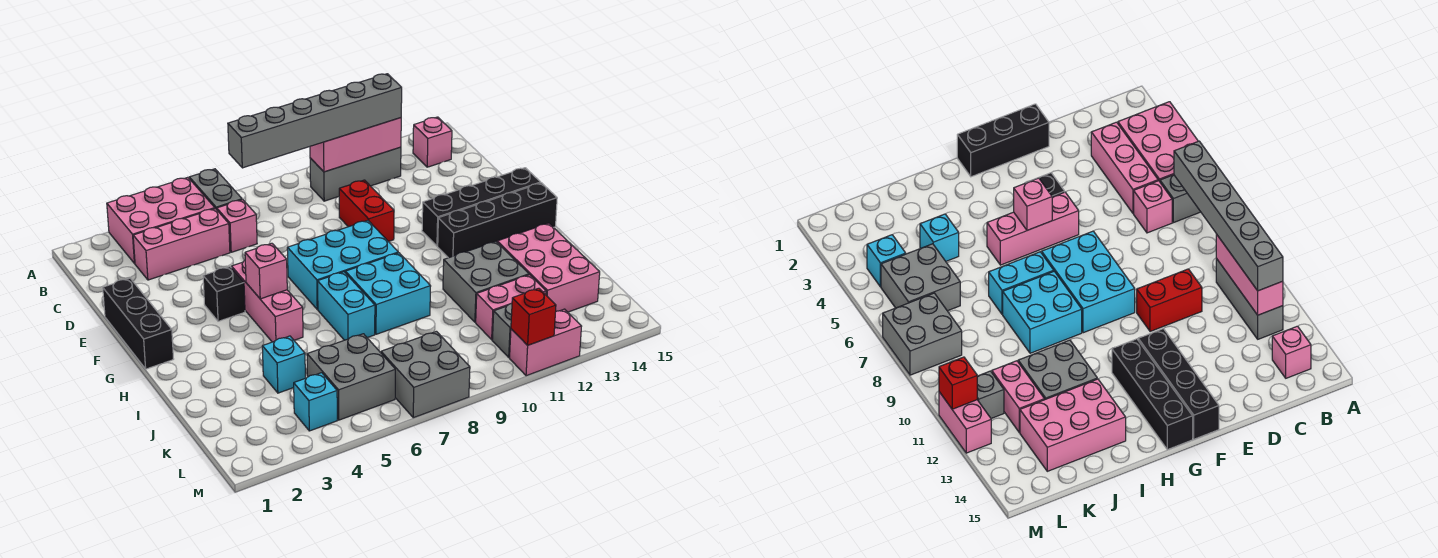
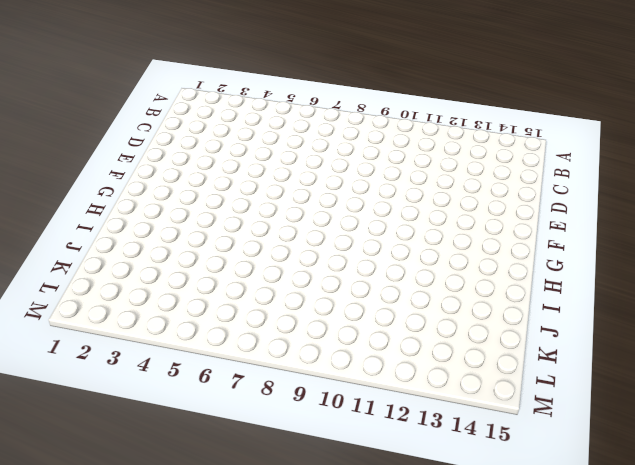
none -> pink 2x3 brick [107,177,215,264]
none -> grey 1x2 brick [189,169,242,210]
none -> grey 1x3 brick [310,147,401,201]

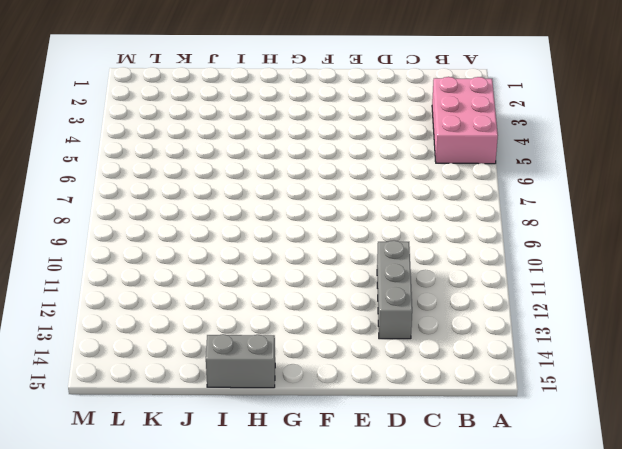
grey 1x3 brick [377,241,412,339] -> grey 1x3 brick moved to [310,147,401,201]
grey 1x2 brick [206,334,275,388] -> grey 1x2 brick moved to [189,169,242,210]
none -> pink 1x1 brick [413,117,452,167]
none -> pink 1x3 brick [133,209,230,280]
none -> pink 1x1 brick [217,200,257,252]

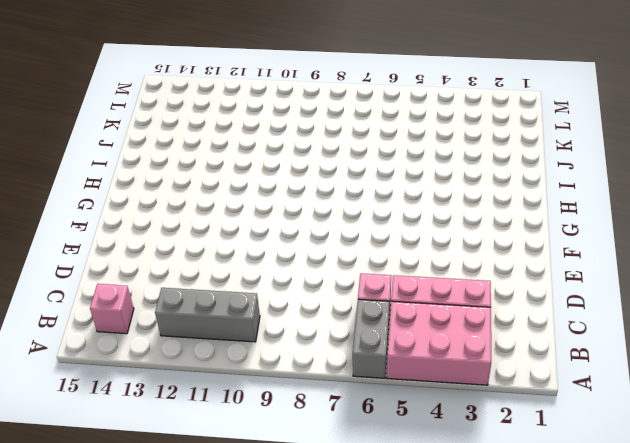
none -> red 1x2 brick [339,180,394,242]
none -> black 1x3 brick [103,278,173,369]
none -> black 1x1 brick [203,267,245,321]

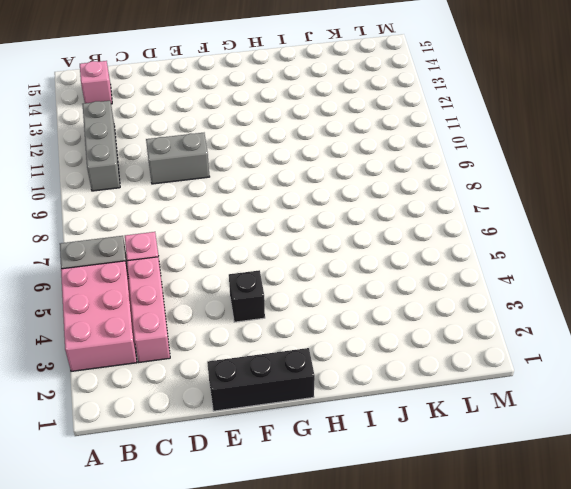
grey 1x2 brick [146,133,210,184] -> red 1x2 brick [339,180,394,242]
none -> pink 1x3 brick [232,261,303,342]
none -> cyan 2x3 brick [287,220,398,309]
none -> black 1x4 brick [422,168,541,246]

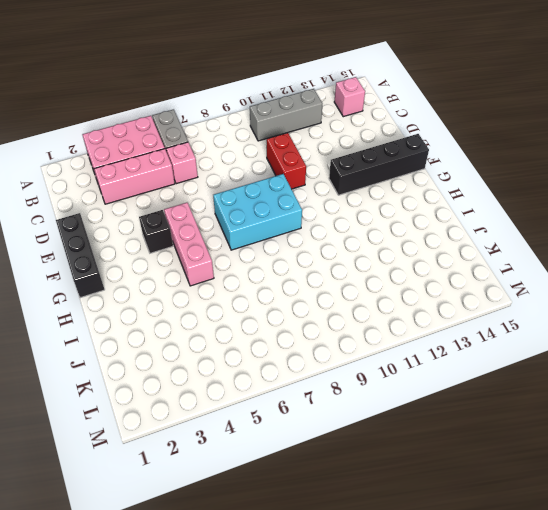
none -> black 1x4 brick [438,183,557,258]
none -> cyan 1x2 brick [318,272,375,340]
none -> cyan 2x2 brick [345,253,431,334]

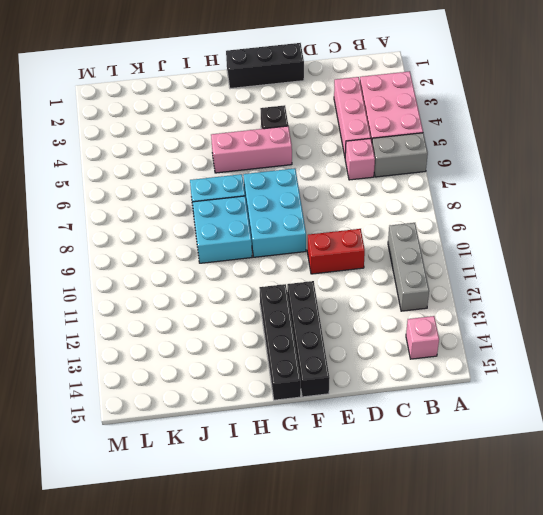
none -> grey 2x2 brick [443,242,529,322]
none -> pink 2x3 brick [497,223,600,312]
none -> cyan 1x1 brick [262,336,305,393]

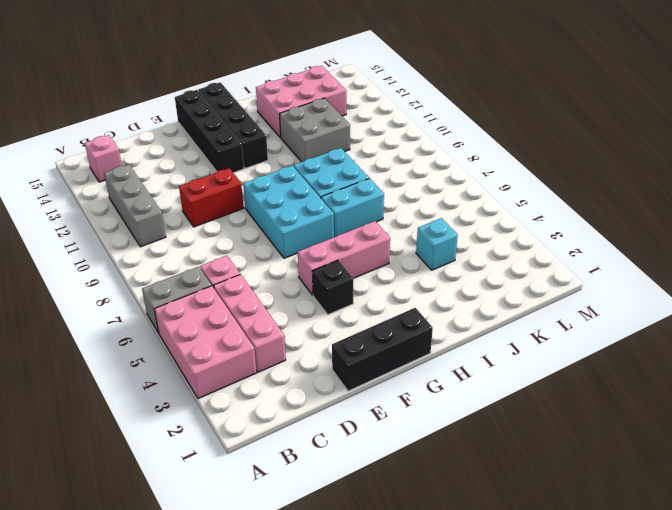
none -> grey 2x2 brick [307,334,395,420]
none -> pink 1x2 brick [476,275,546,340]
none -> cyan 1x1 brick [294,373,337,431]

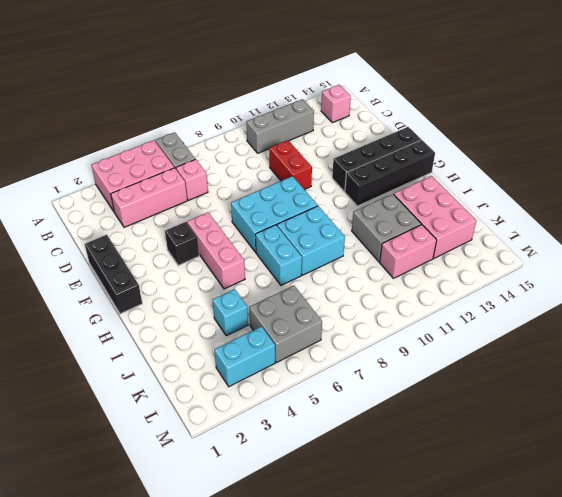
cyan 1x2 brick [214,326,275,387] -> cyan 1x1 brick [294,373,337,431]
none -> grey 2x2 brick [381,331,470,418]
none -> grey 1x1 brick [492,304,512,357]
none -> pink 1x2 brick [510,309,582,376]

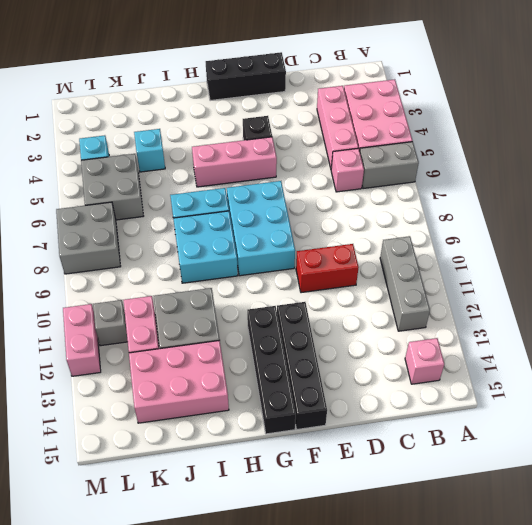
none -> pink 1x3 brick [310,118,401,172]
none -> pink 1x1 brick [245,243,287,299]
none -> red 1x1 brick [511,288,556,345]

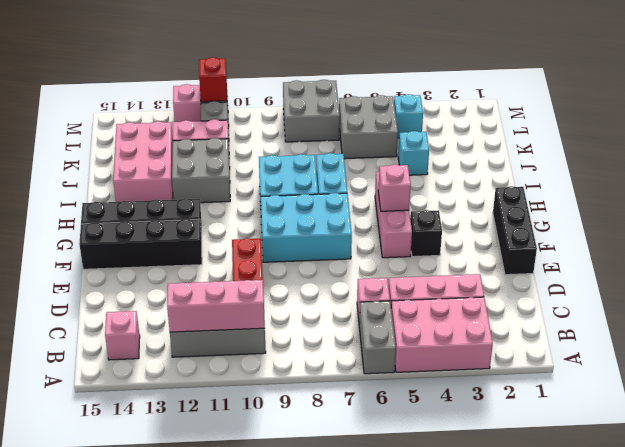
none -> grey 1x6 brick [228,74,402,168]

